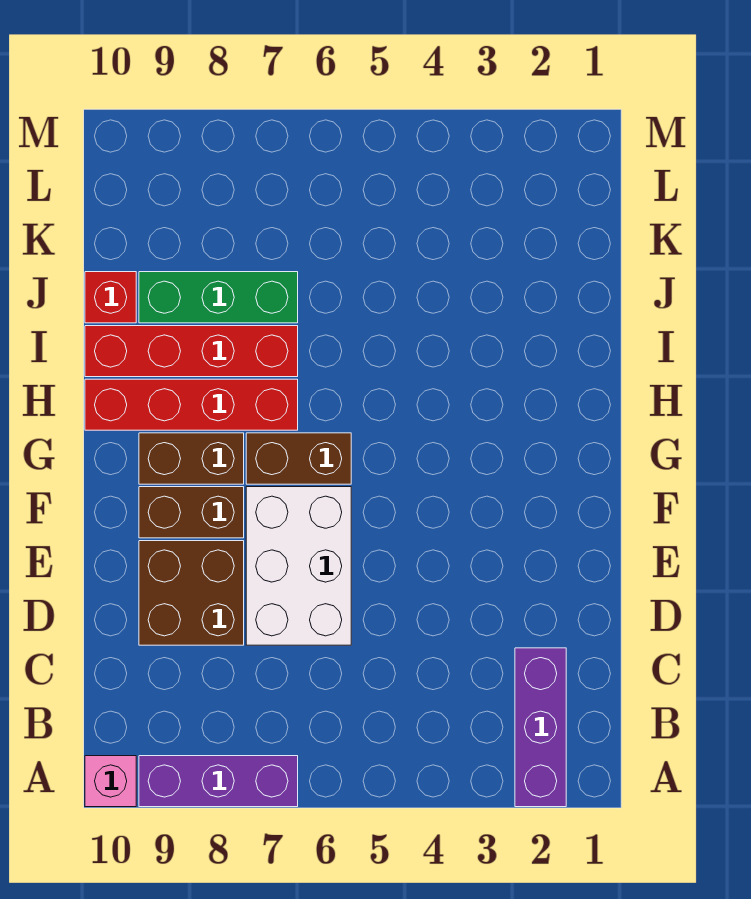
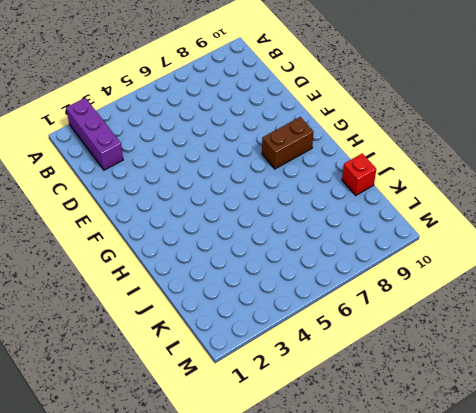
none -> purple 1x3 brick [139,756,298,807]
none -> pink 1x1 brick [85,756,136,807]
none -> white 2x3 brick [246,487,351,645]

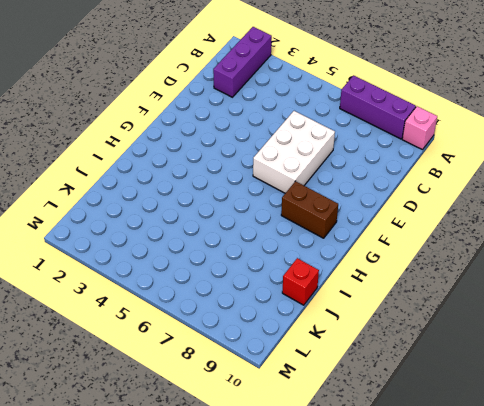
none -> brown 2x2 brick [139,541,244,645]
none -> brown 1x2 brick [139,487,244,538]
none -> brown 1x2 brick [246,433,351,484]

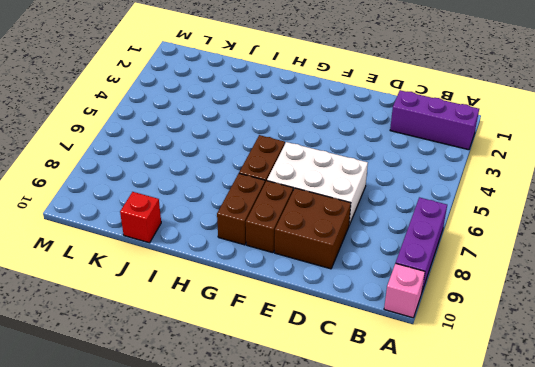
none -> red 1x4 brick [85,379,298,430]
none -> red 1x4 brick [85,326,298,377]
none -> green 1x3 brick [139,272,298,323]

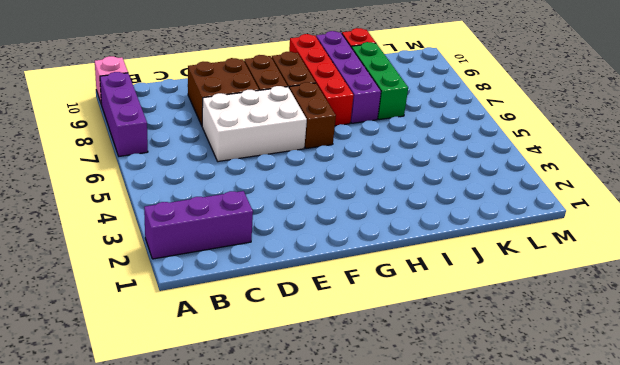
purple 1x4 brick [316,31,381,123] -> red 1x4 brick [85,326,298,377]

